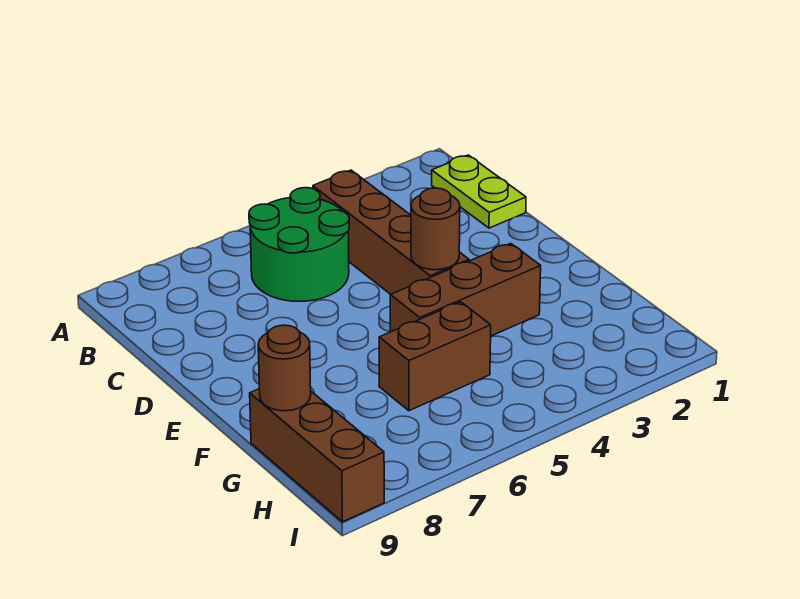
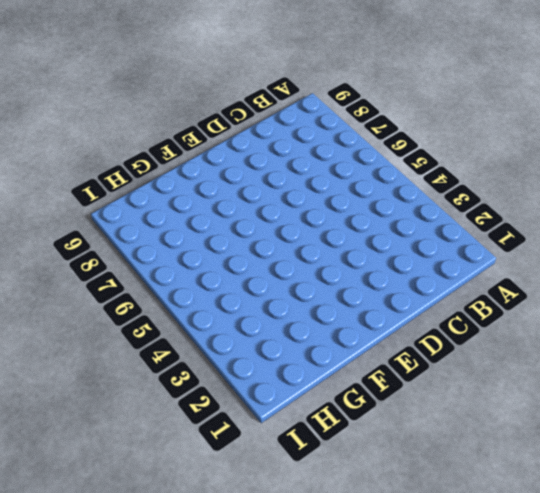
none -> lime 1x2 plate [432,155,526,228]
none -> brown 1x4 brick [313,170,469,294]

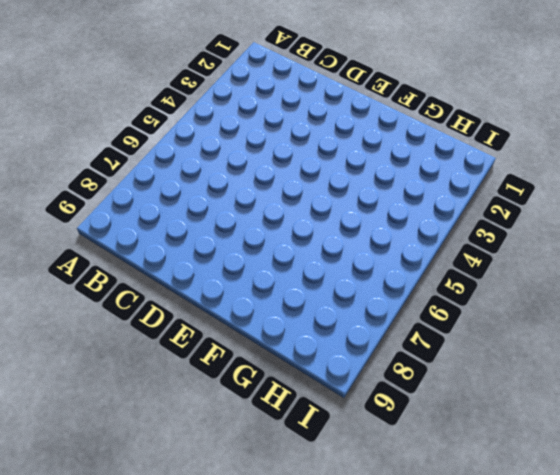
none -> lime 1x2 plate [432,155,526,228]
none -> brown 1x4 brick [313,170,469,294]

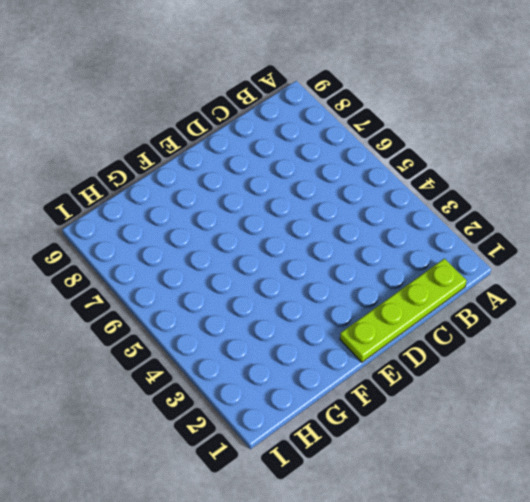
lime 1x4 plate [340,259,467,362] -> lime 1x2 plate [432,155,526,228]
none -> brown 1x4 brick [313,170,469,294]
none -> green 2x2 round brick [249,188,349,301]

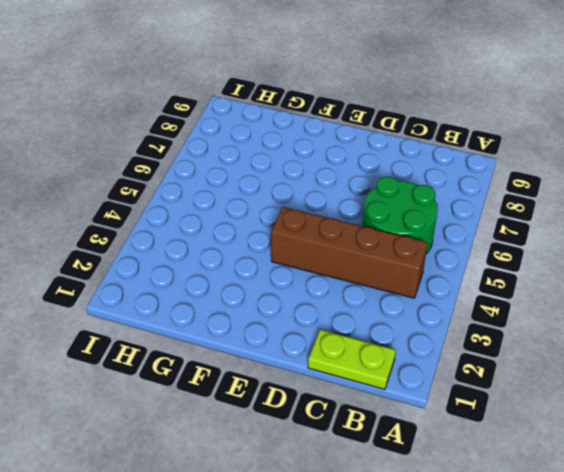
none -> brown 1x3 brick [390,243,541,336]
none -> brown 1x2 brick [379,302,491,411]

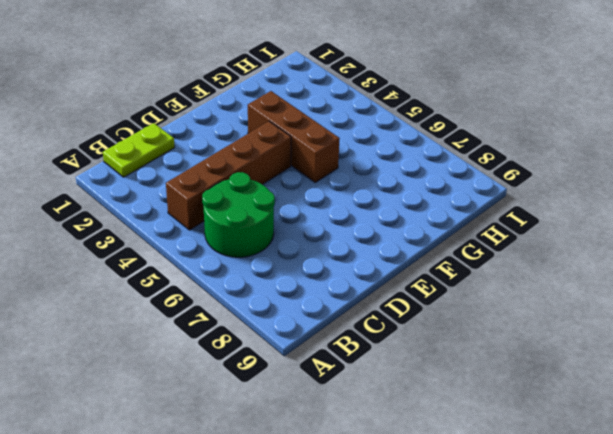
none -> brown 1x2 brick [379,302,491,411]
none -> brown 1x3 brick [250,389,384,522]

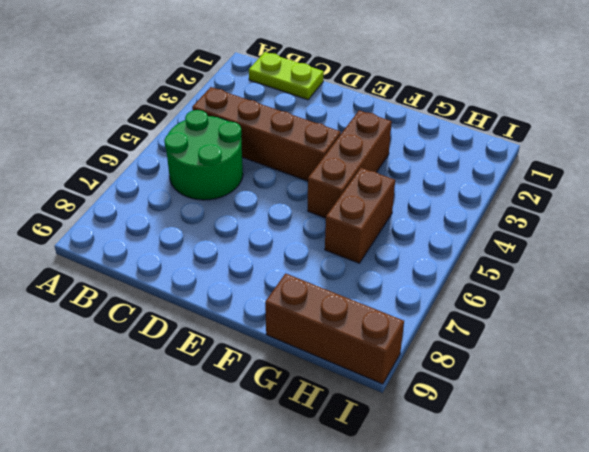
none -> brown 1x1 round brick [411,188,460,270]
none -> brown 1x1 round brick [258,325,311,411]

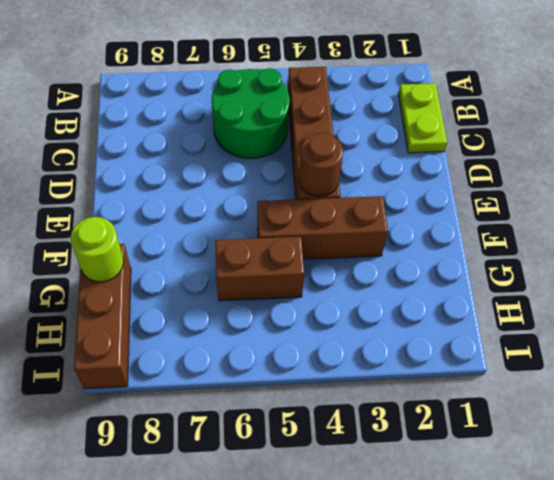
lime 1x1 round brick [71,217,124,282] -> brown 1x1 round brick [258,325,311,411]

